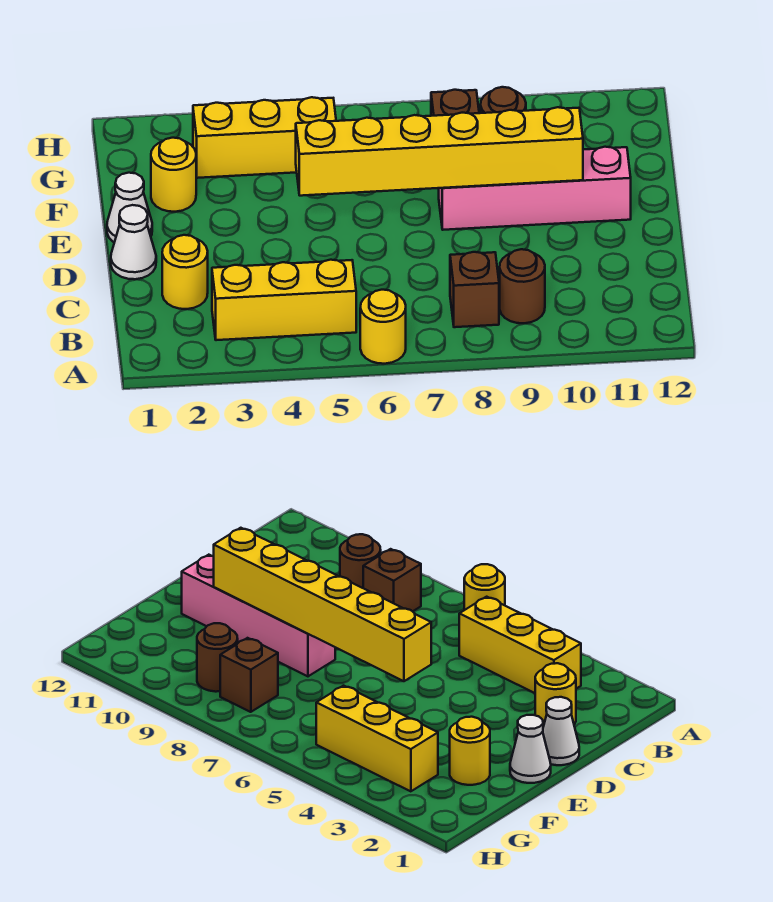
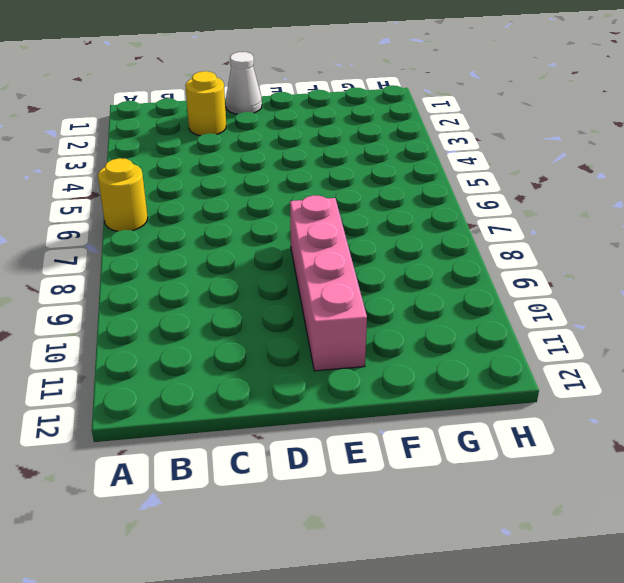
none -> yellow 1x3 brick [212,260,356,340]
none -> brown 1x1 brick [450,252,499,327]
none -> brown 1x1 round brick [500,249,545,323]

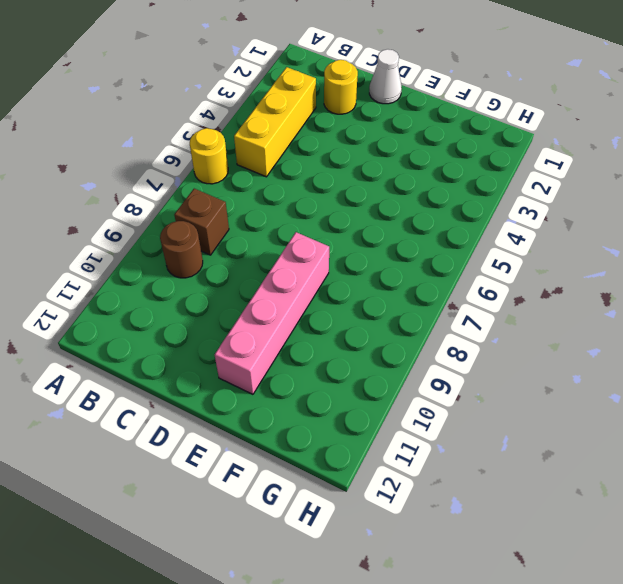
none -> white 1x1 cone [107,173,152,242]
none -> yellow 1x1 round brick [151,138,196,212]
none -> yellow 1x3 brick [193,97,336,178]

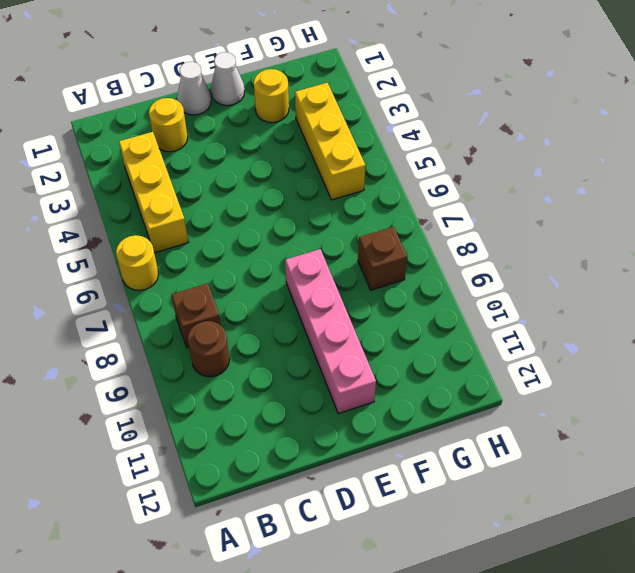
none -> brown 1x1 round brick [481,87,526,113]
none -> yellow 1x6 brick [296,107,583,196]

